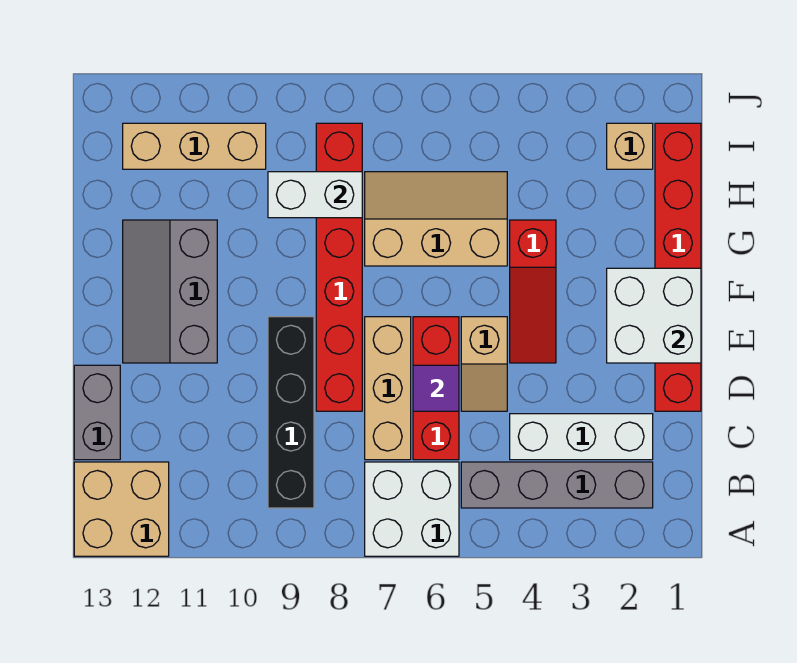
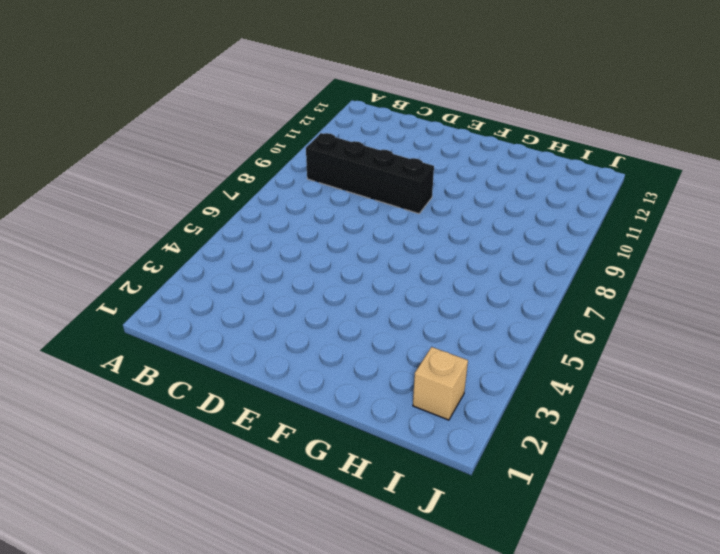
none -> white 2x2 brick [365,462,459,556]
none -> tan 2x2 brick [74,462,169,556]
none -> grey 1x4 brick [461,462,653,508]

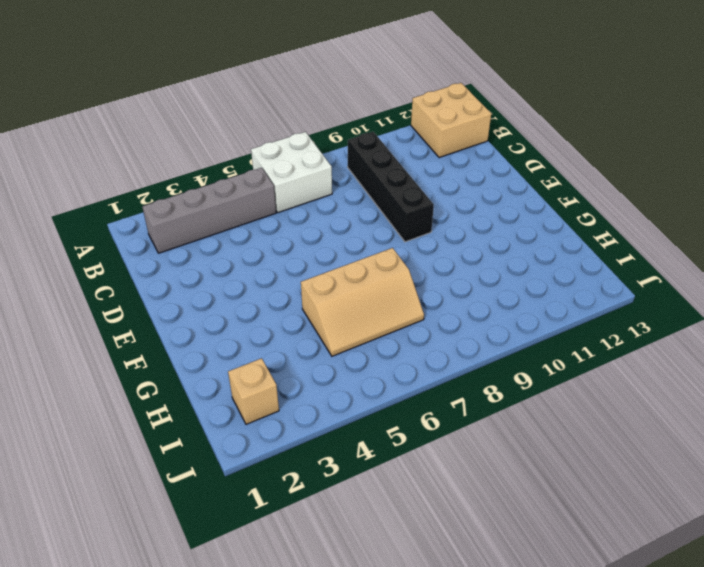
none -> white 1x3 brick [510,414,653,460]
none -> red 1x3 brick [413,317,459,460]
none -> tan 1x3 brick [365,317,411,460]

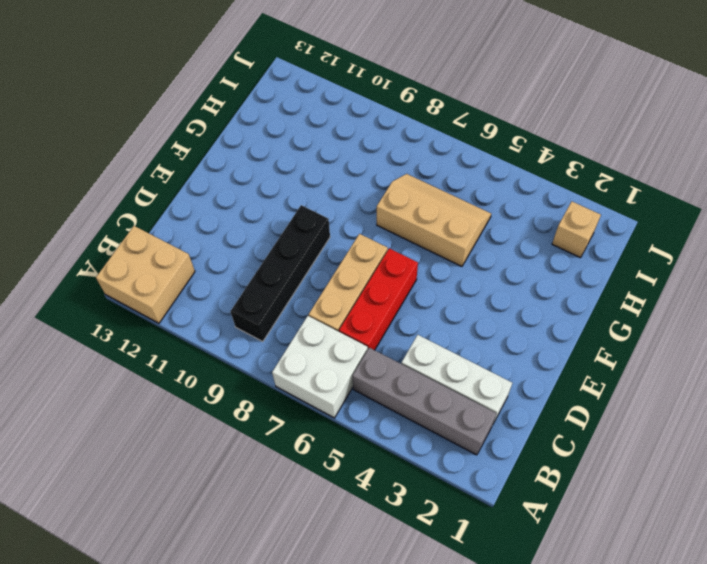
none -> grey 1x2 brick [74,365,120,460]
none -> red 1x6 brick [655,123,701,411]
none -> tan 1x2 slope [461,317,507,411]

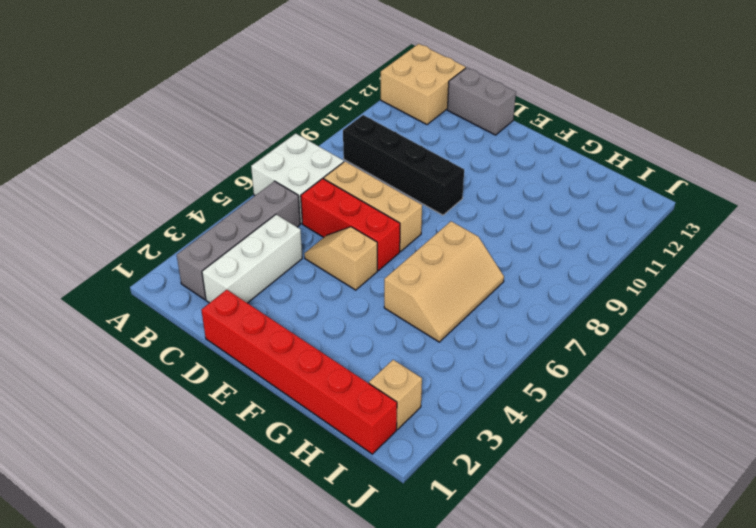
none -> red 1x6 brick [316,123,362,411]
none -> red 1x3 slope [510,220,556,363]
none -> grey 2x3 slope [123,220,217,363]

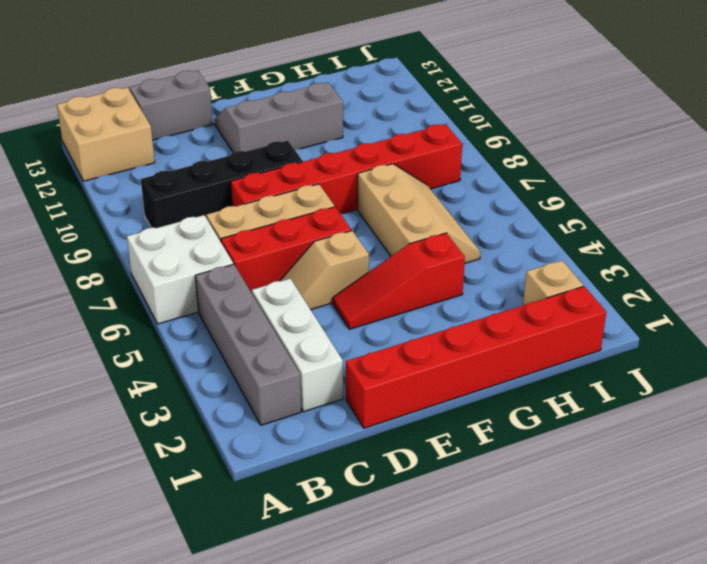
none -> tan 1x3 brick [123,123,266,169]
none -> purple 1x1 tile [413,365,459,411]
none -> white 2x2 brick [607,268,701,363]

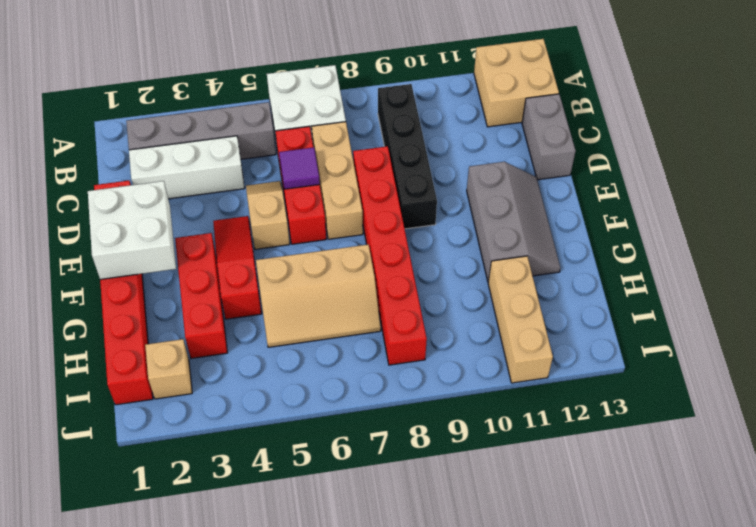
red 1x3 brick [175,233,227,358] -> none
tan 1x3 brick [488,256,553,383] -> tan 1x3 brick turned to [123,123,266,169]
none -> white 1x2 brick [268,172,362,218]

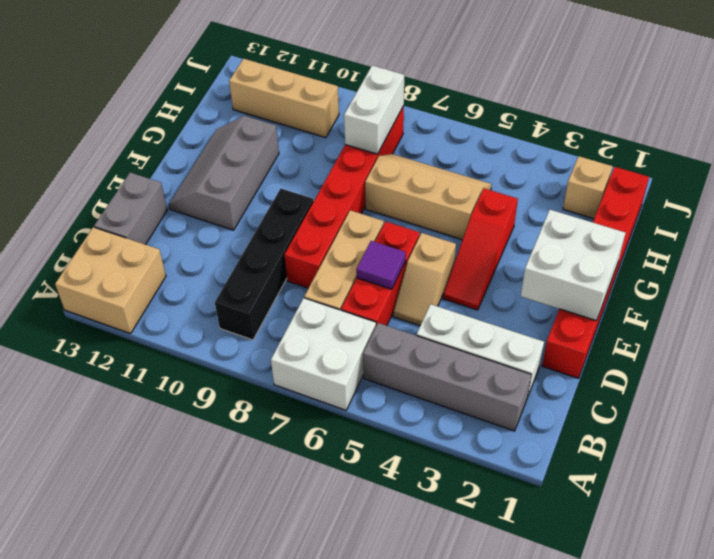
white 1x2 brick [344,66,404,154] -> white 1x2 brick turned to [268,172,362,218]

